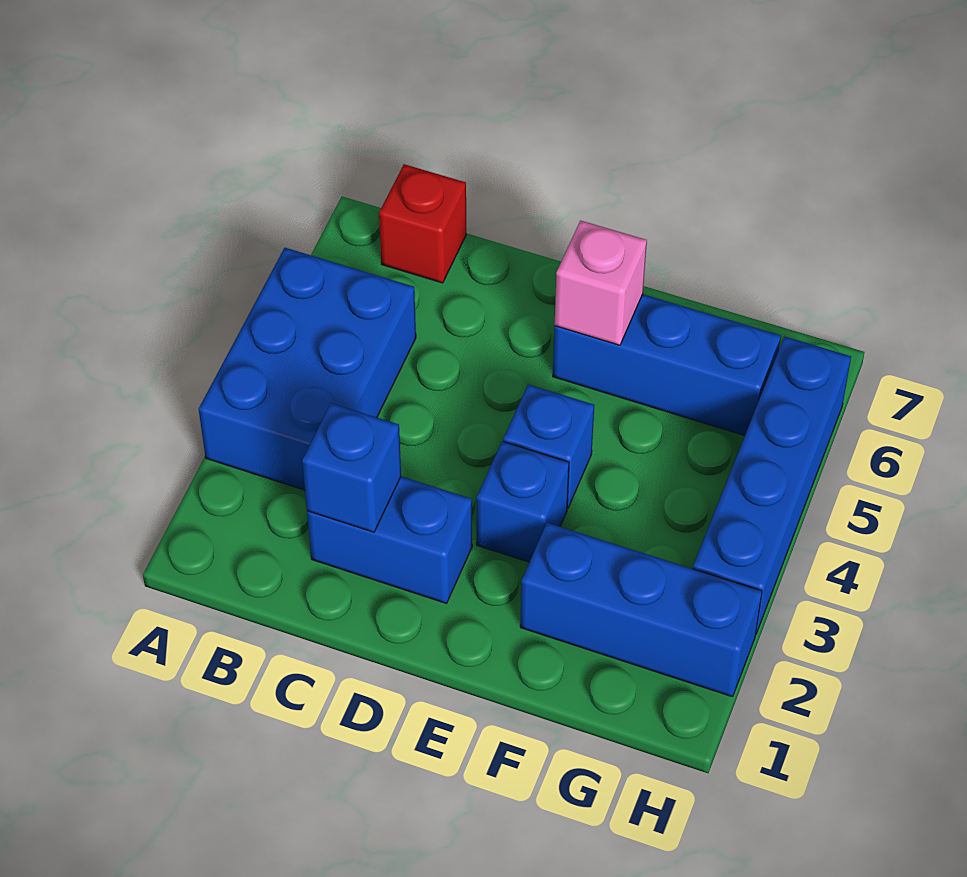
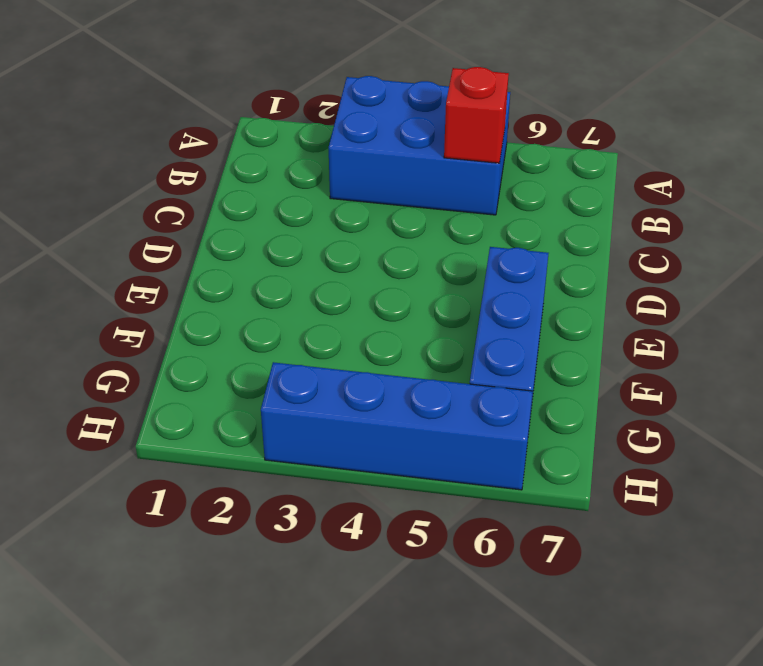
red 1x1 brick [444,67,509,163] -> red 1x1 brick moved to [379,164,466,283]
none -> blue 1x2 brick [307,476,472,603]
none -> blue 1x1 brick [477,441,569,562]

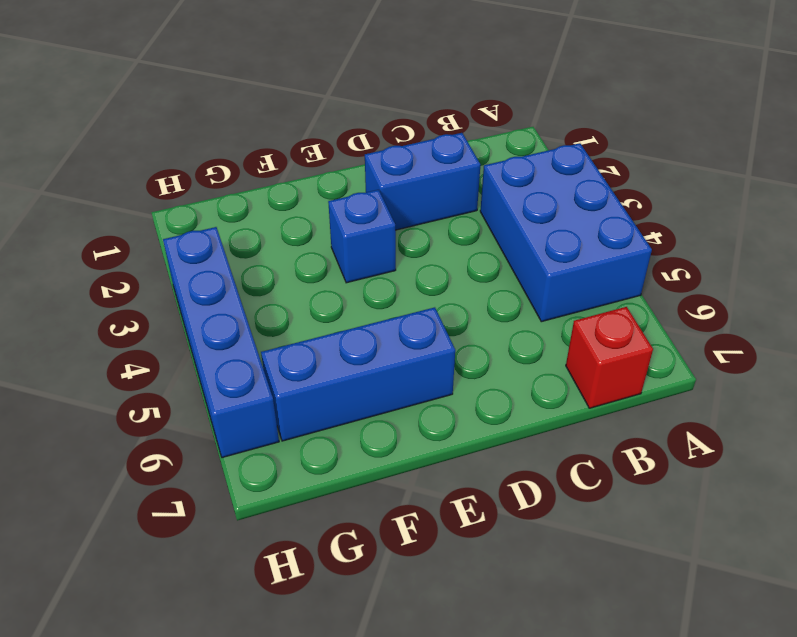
none -> blue 1x1 brick [503,384,594,508]
none -> blue 1x3 brick [520,523,762,697]

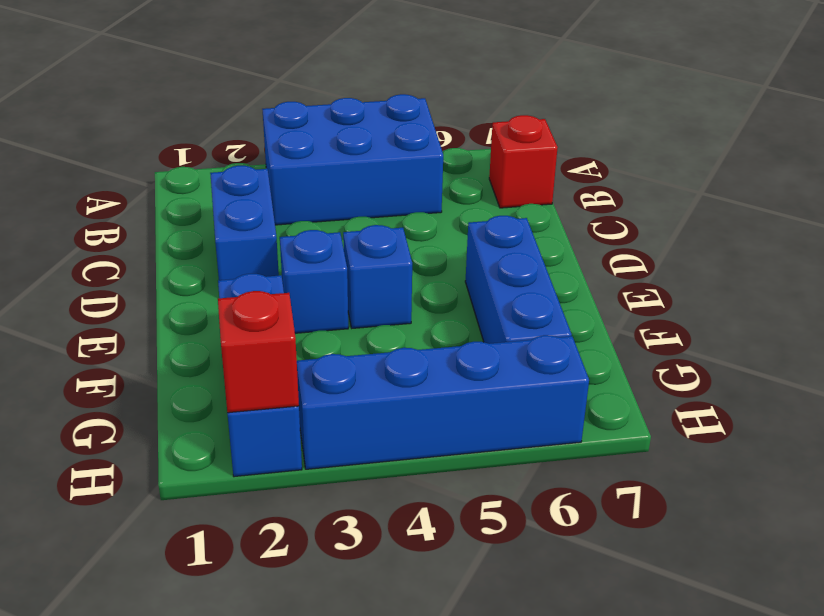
red 1x1 brick [218,291,299,413] -> none
none -> blue 1x1 brick [302,403,401,532]
none -> pink 1x1 brick [555,221,647,345]

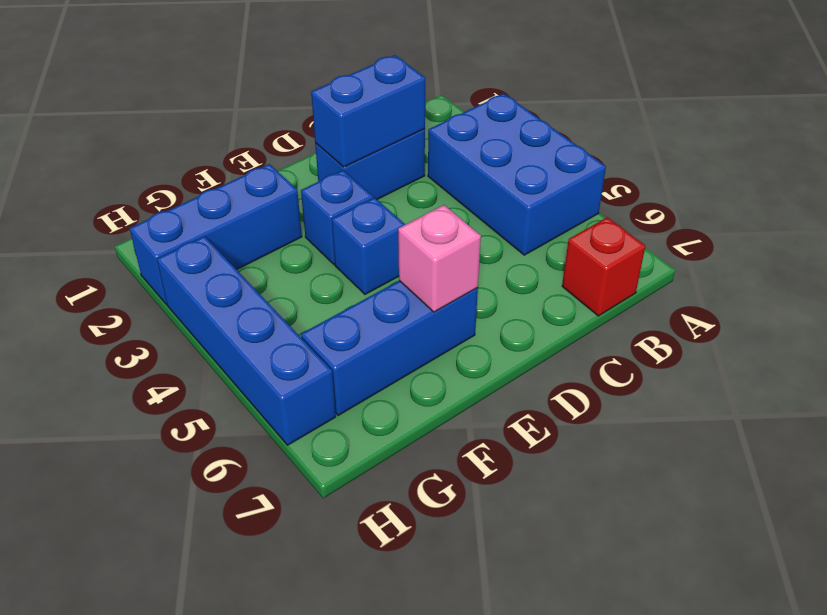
blue 1x2 brick [311,55,425,167] -> blue 1x1 brick [302,403,401,532]

